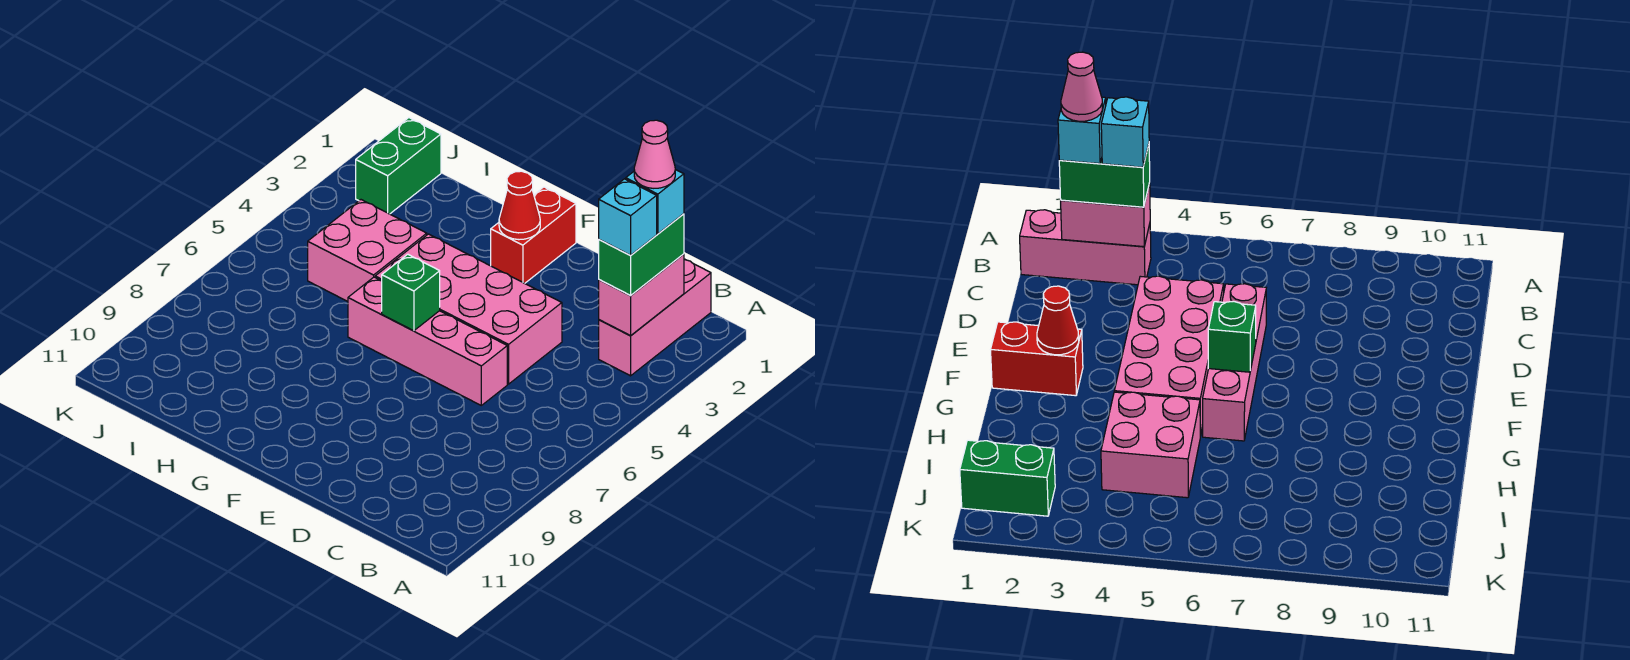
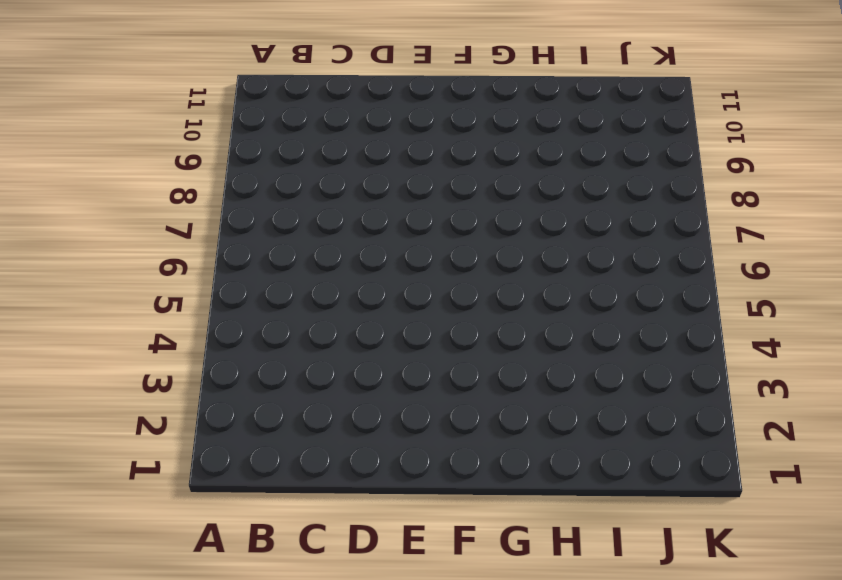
none -> pink 1x3 brick [599,259,711,376]
none -> pink 2x4 brick [375,234,562,384]
none -> pink 1x4 brick [348,277,507,405]

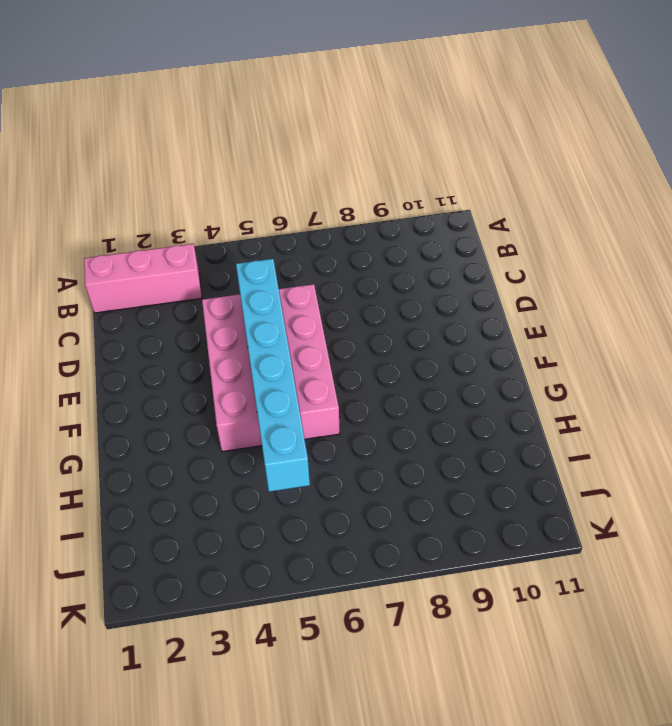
cyan 1x6 brick [236,259,310,492] -> none
none -> red 1x2 brick [491,187,576,283]
none -> pink 2x2 brick [308,200,427,301]
none -> green 1x2 brick [356,118,441,214]

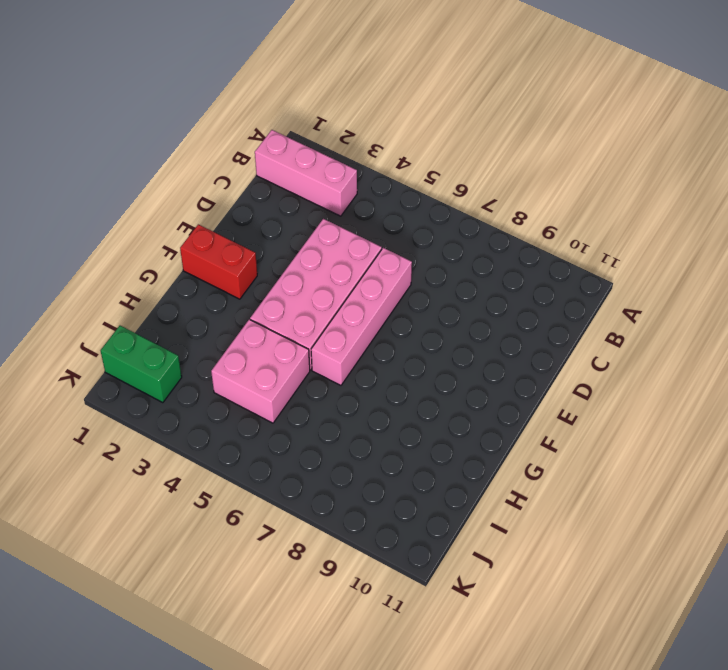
none -> pink 1x2 brick [599,254,684,336]
none -> red 1x1 cone [499,171,540,240]
none -> green 1x1 brick [382,254,440,331]

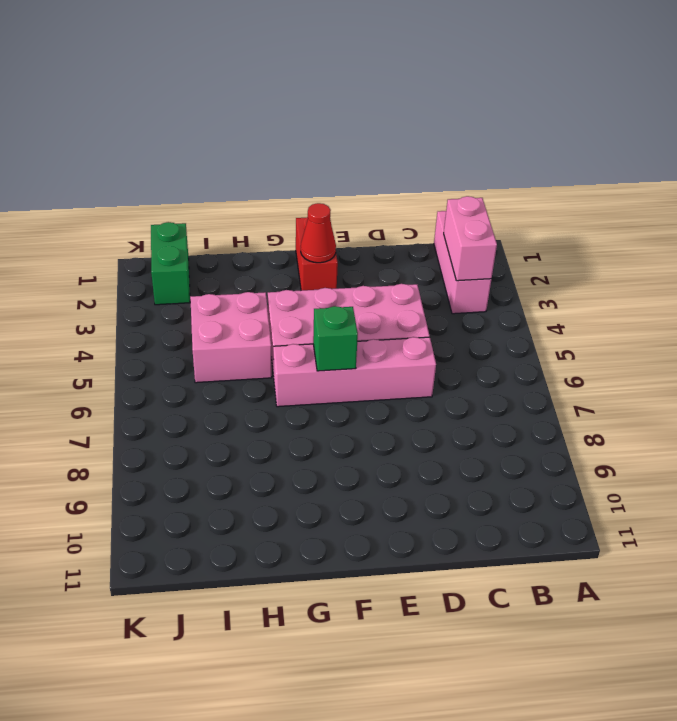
none -> green 1x2 brick [599,214,684,296]
none -> cyan 1x1 brick [626,170,684,234]
none -> cyan 1x1 brick [599,179,657,255]

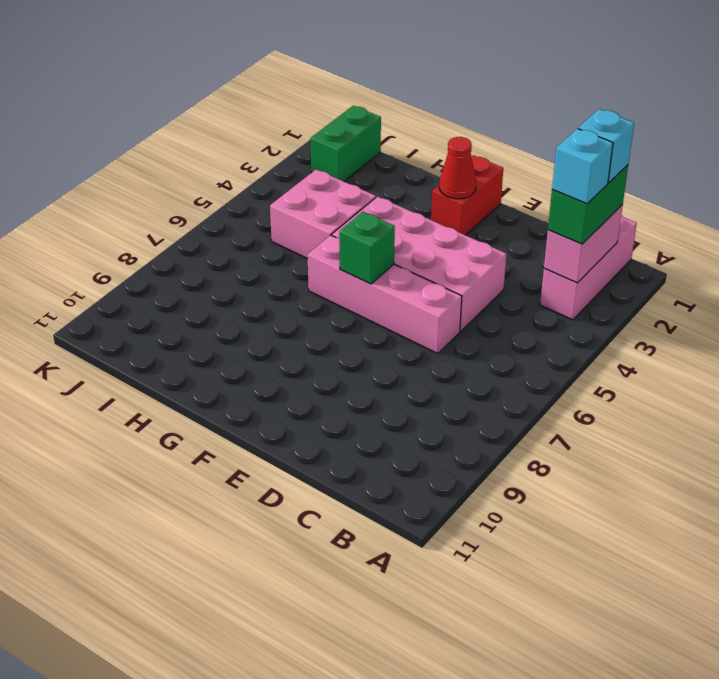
none -> pink 1x1 cone [634,120,675,188]

